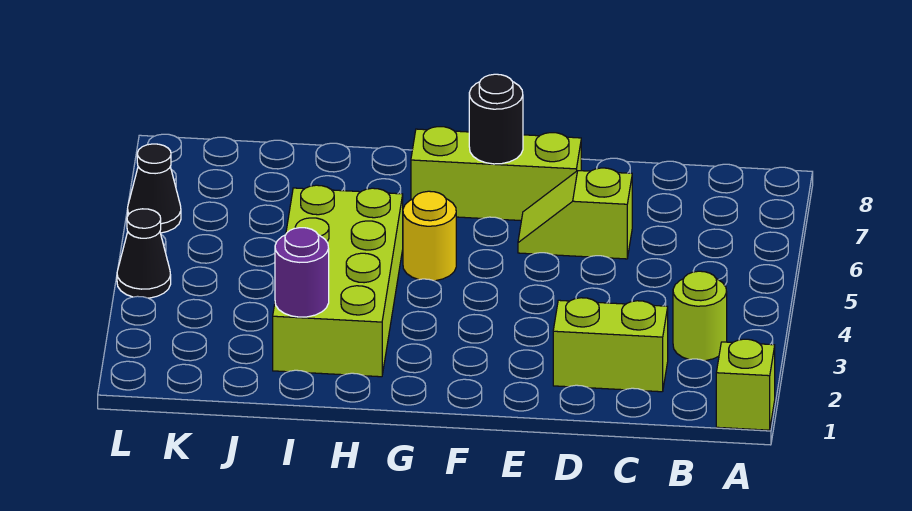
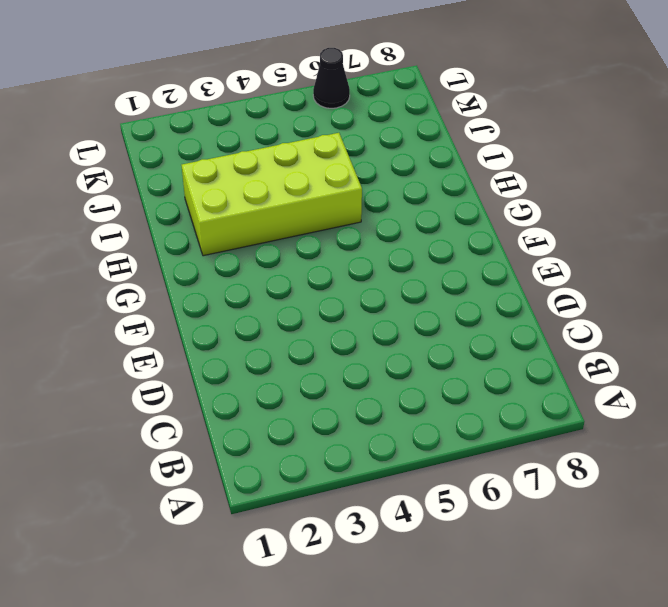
none -> lime 1x1 brick [716,339,775,430]
none -> lime 1x1 round brick [673,271,727,361]

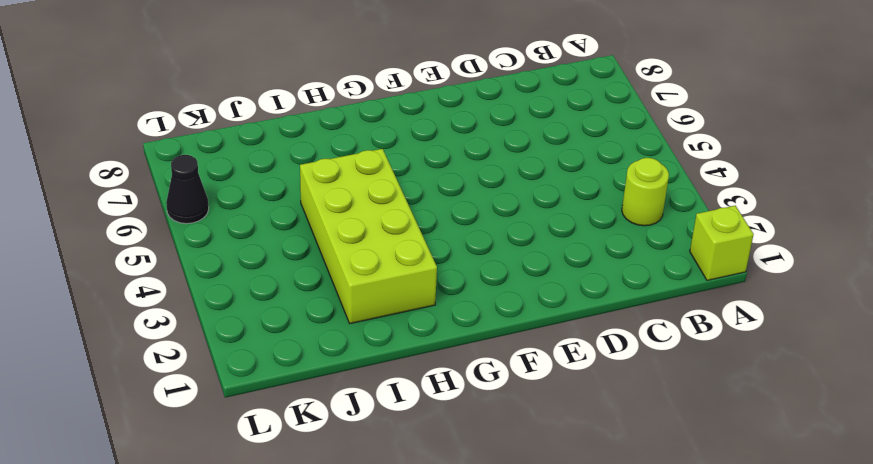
none -> lime 1x2 brick [553,298,668,392]
none -> lime 1x2 slope [518,168,632,259]

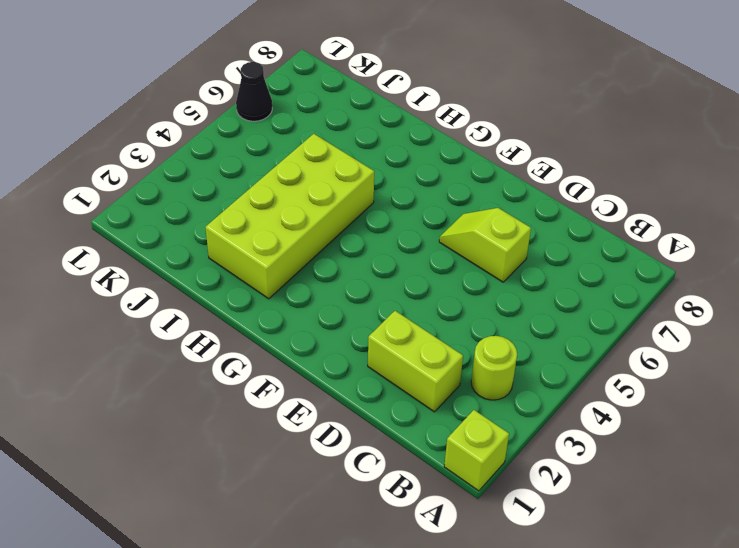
none -> lime 1x3 brick [411,127,581,220]
none -> yellow 1x1 round brick [403,191,456,281]

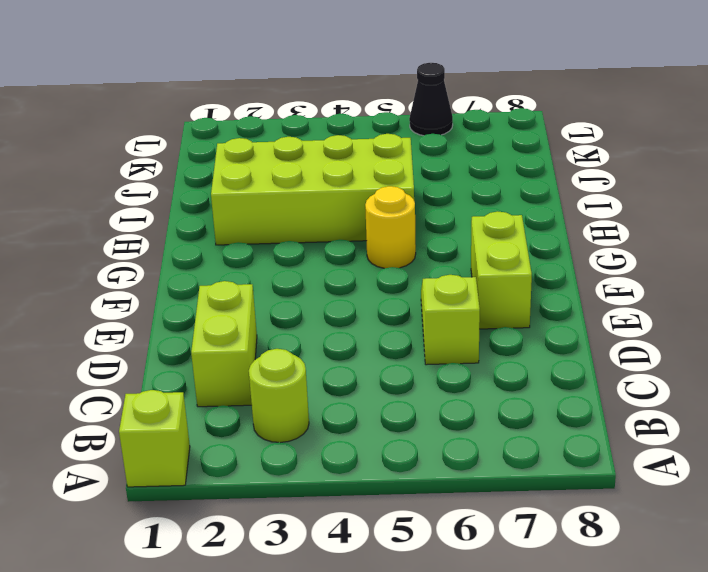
lime 1x2 brick [471,211,532,329] -> lime 1x3 brick [411,127,581,220]
none -> black 1x1 cone [117,209,171,298]
none -> black 1x1 round brick [469,74,523,164]

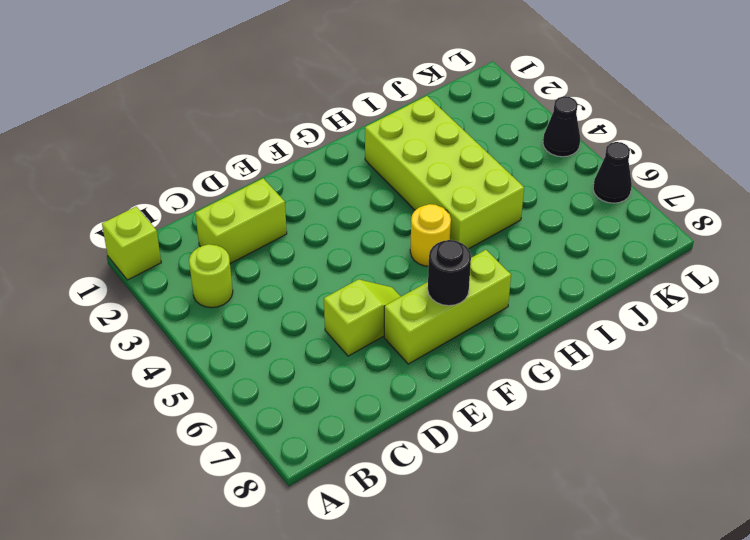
none -> purple 1x1 round brick [275,228,329,317]

